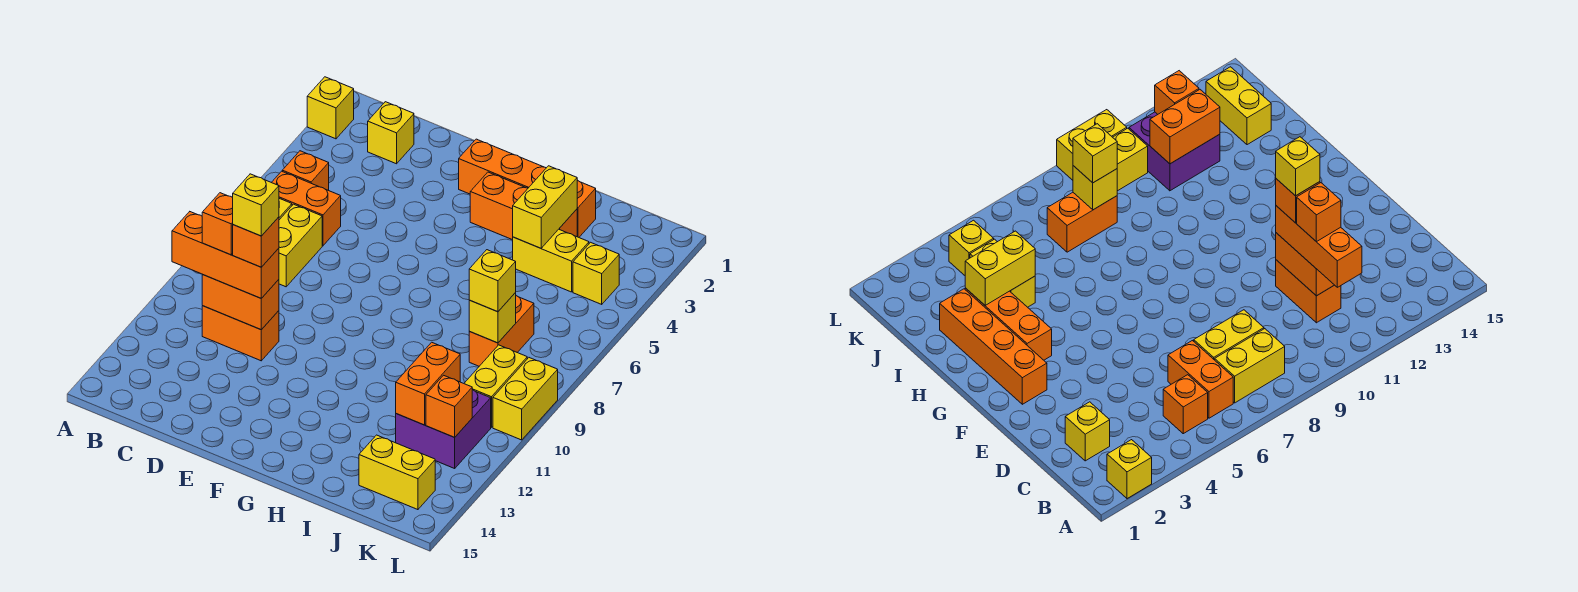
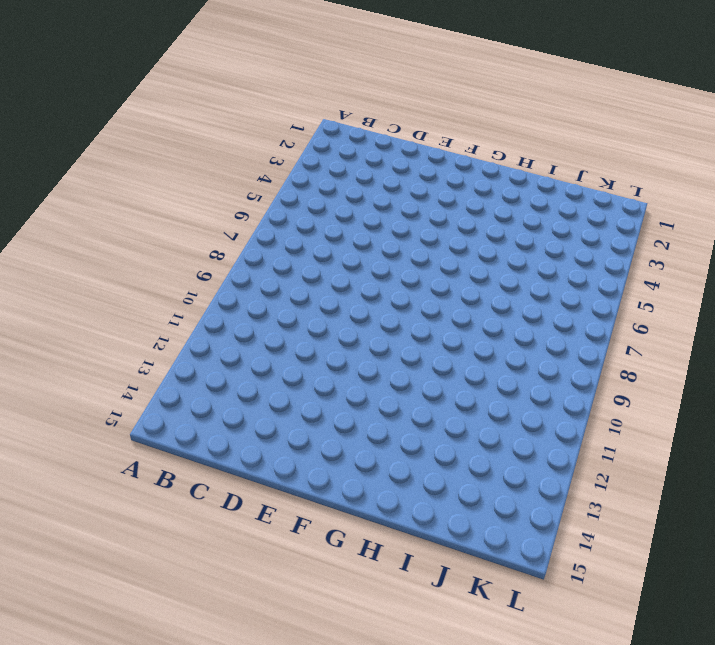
none -> yellow 1x1 brick [307,77,354,139]
none -> orange 1x1 brick [282,151,329,190]
none -> orange 1x2 brick [272,171,341,246]

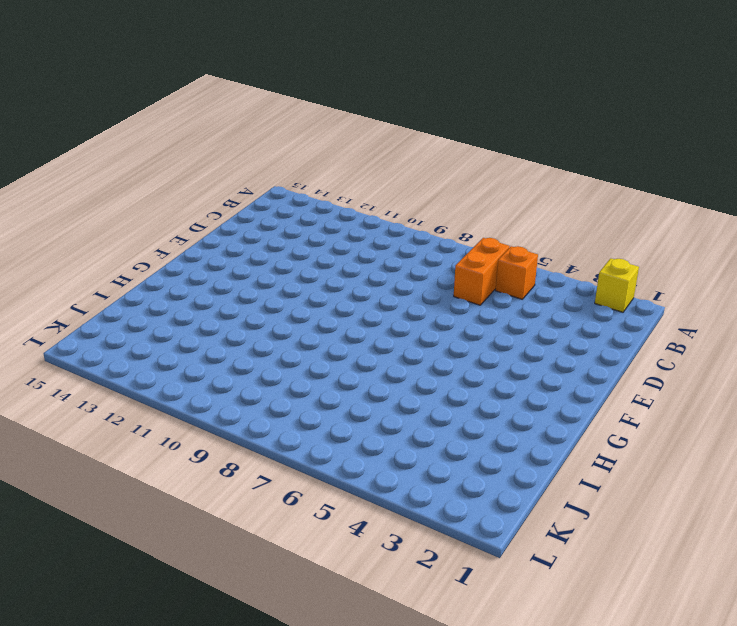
none -> yellow 1x2 brick [1215,329,1285,403]
none -> yellow 1x1 brick [368,102,414,164]
none -> yellow 1x2 brick [279,204,322,287]

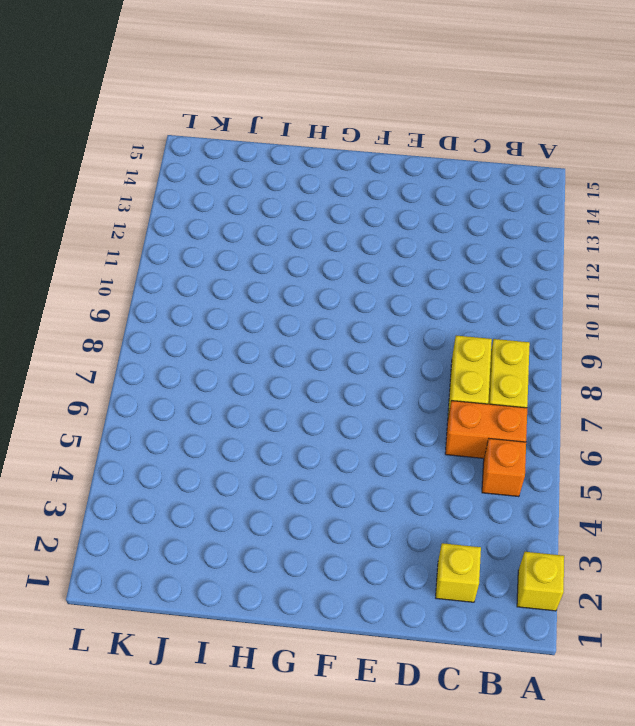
none -> orange 1x2 brick [202,306,279,361]
none -> orange 1x4 brick [459,139,596,237]
none -> orange 1x3 brick [470,172,577,240]

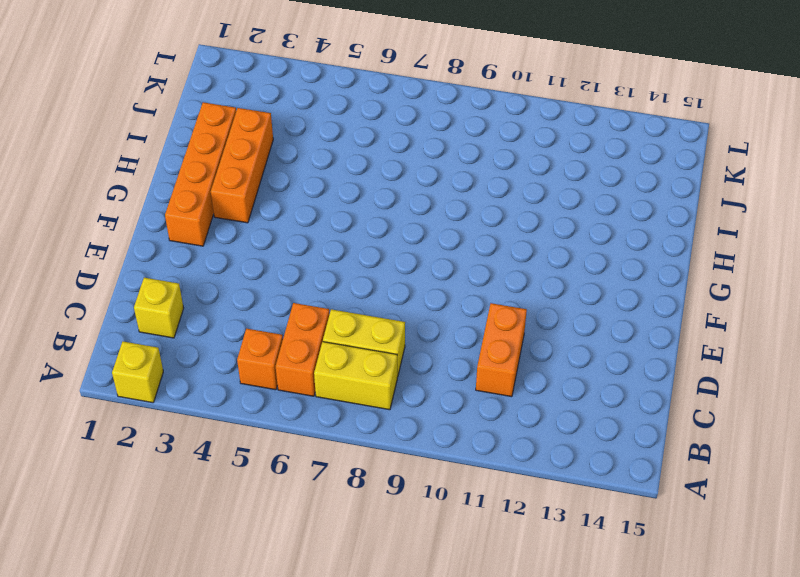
none -> yellow 1x2 brick [513,229,589,292]
none -> orange 1x2 brick [469,296,534,366]
none -> purple 2x2 brick [396,390,491,468]

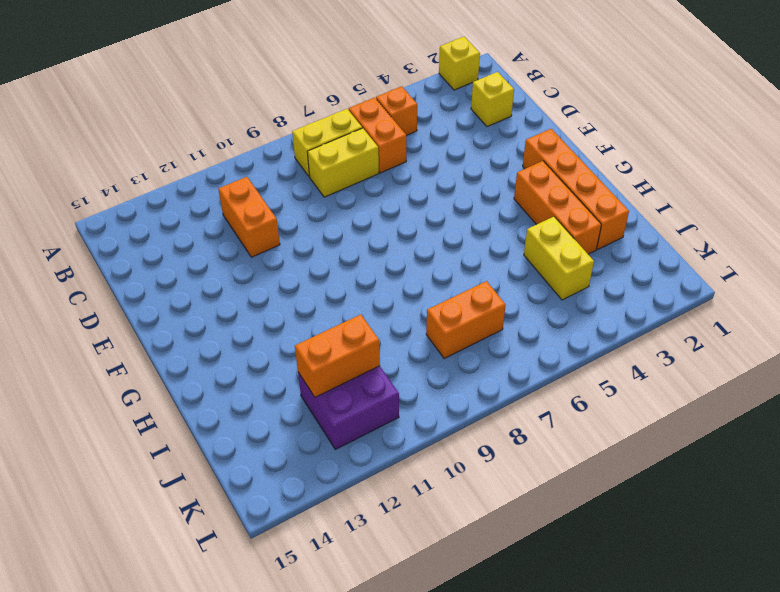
none -> yellow 1x2 brick [359,435,435,510]
none -> yellow 1x1 brick [573,242,619,304]
none -> yellow 1x2 brick [464,345,527,428]

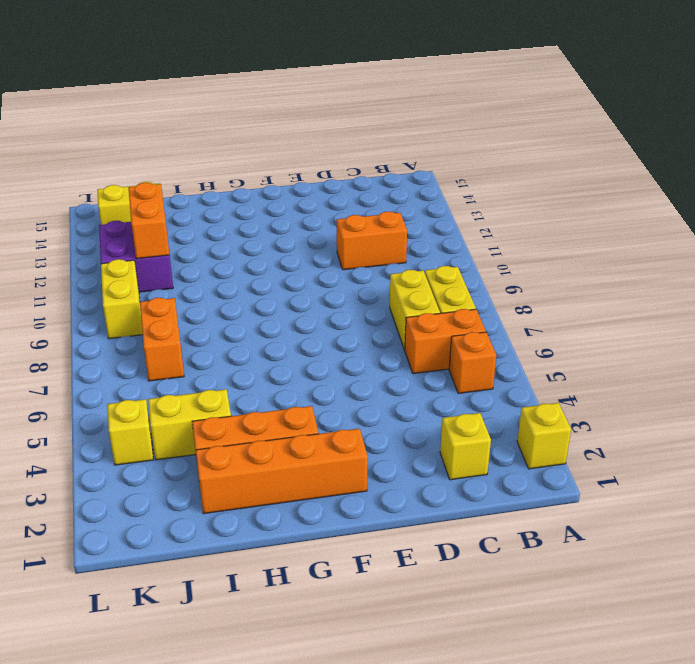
none -> yellow 1x2 brick [493,358,558,440]
none -> orange 1x2 brick [202,275,279,330]
none -> yellow 1x2 brick [513,166,577,248]

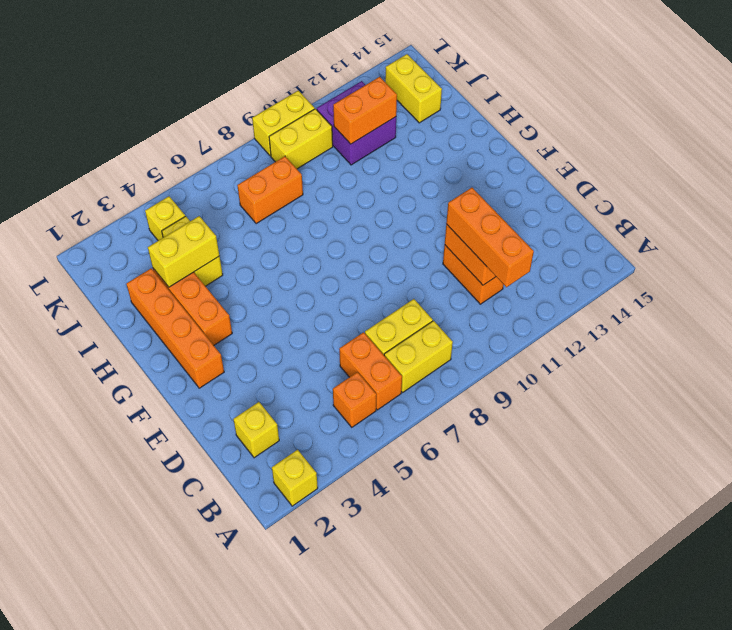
none -> yellow 1x1 brick [469,293,516,343]
none -> orange 1x1 brick [426,375,472,437]
none -> yellow 1x1 brick [469,250,516,312]

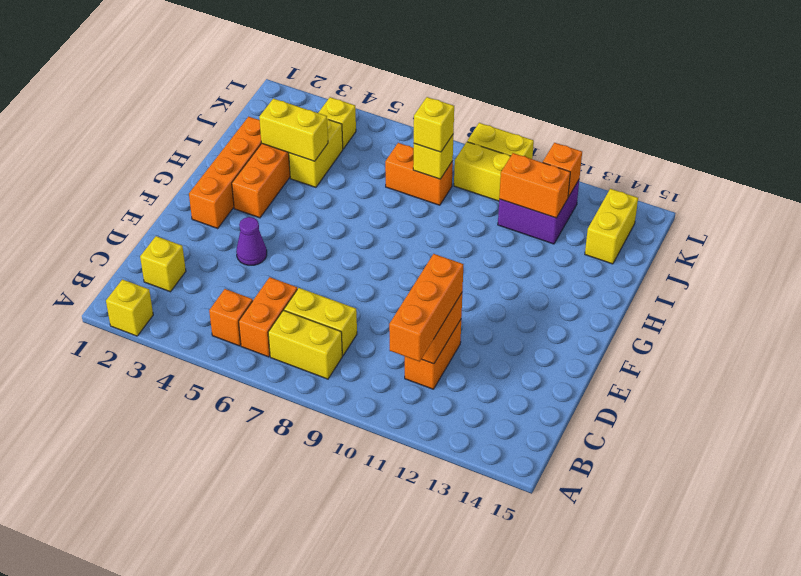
purple 1x1 cone [236,217,267,265] -> none
none -> orange 1x1 brick [202,193,233,255]
none -> orange 1x1 brick [233,217,279,267]
none -> yellow 1x1 brick [233,174,279,236]

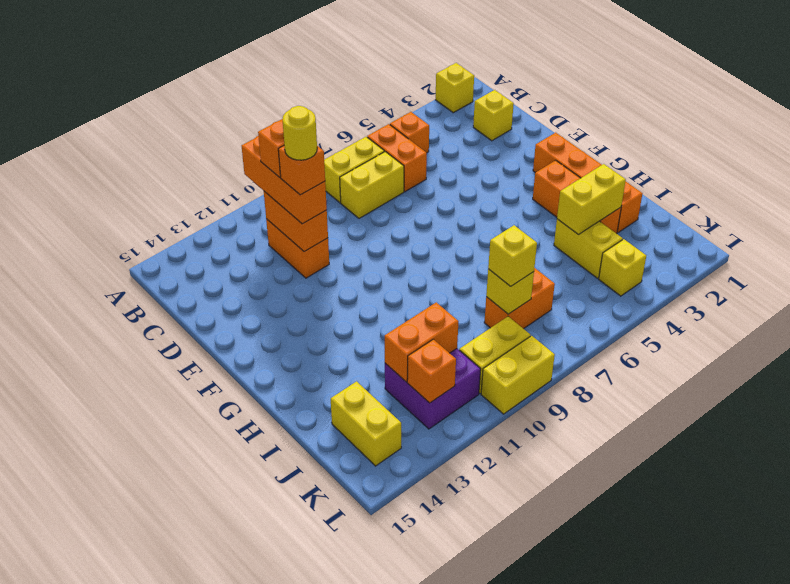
yellow 1x1 round brick [283,106,317,160] -> yellow 1x1 brick [233,174,279,236]

